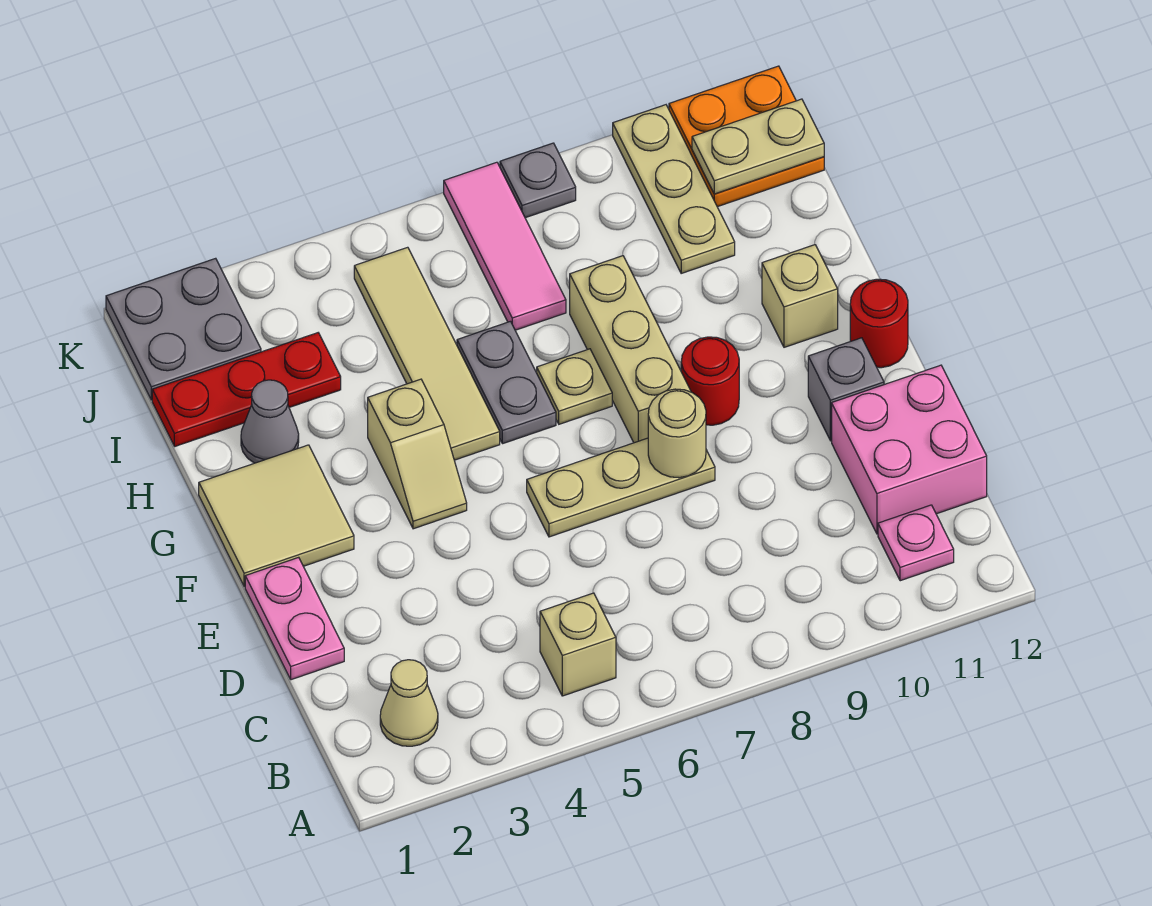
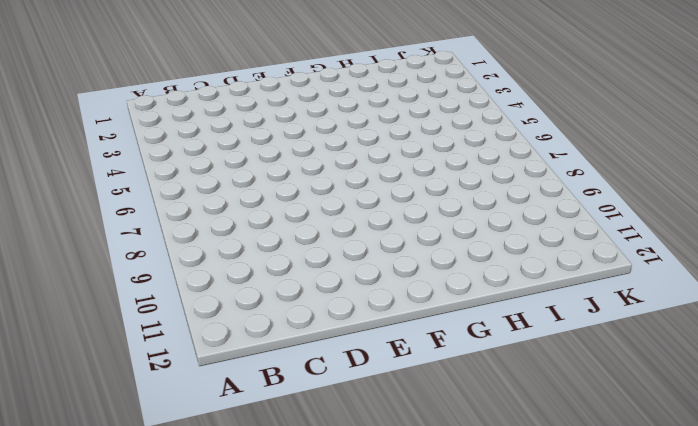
none -> tan 1x1 cone [380,660,438,746]
none -> tan 1x1 brick [540,593,616,696]
none -> pink 1x1 plate [878,505,954,581]

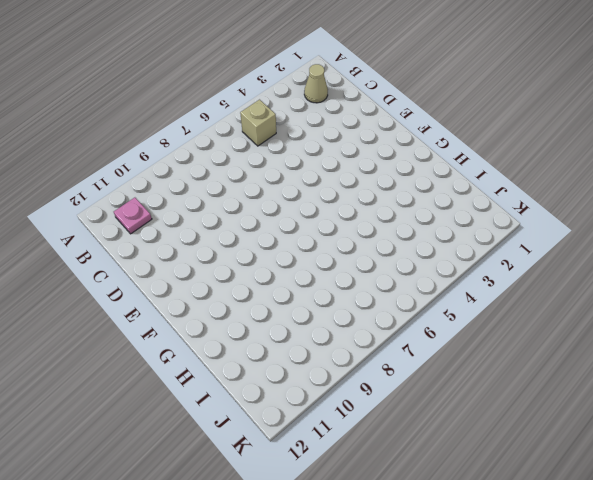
none -> pink 2x2 brick [832,365,987,534]
none -> pink 1x2 plate [245,557,344,680]
none -> tan 1x3 plate [527,438,715,537]

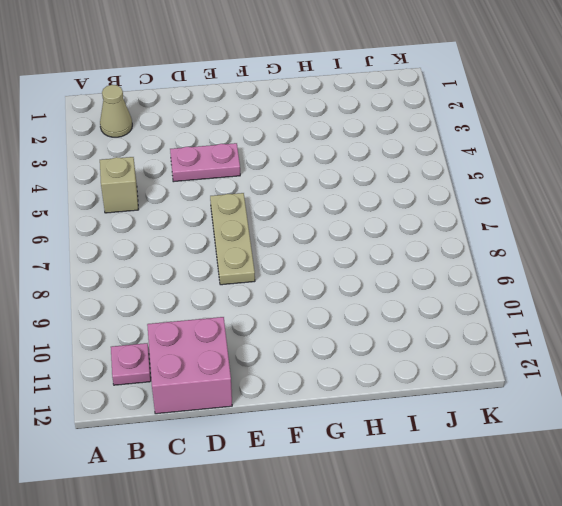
pink 1x2 plate [170,143,240,182] -> pink 1x2 plate moved to [245,557,344,680]
none -> grey 1x1 brick [808,338,884,441]
none -> tan 2x2 tile [199,445,354,587]
none -> tan 1x2 slope [368,379,467,529]

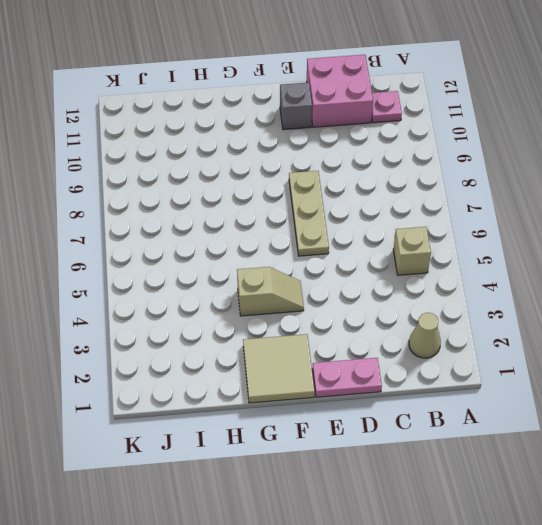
none -> tan 1x3 brick [570,256,691,443]
none -> red 1x1 round brick [681,337,739,425]
none -> red 1x1 round brick [850,279,908,368]

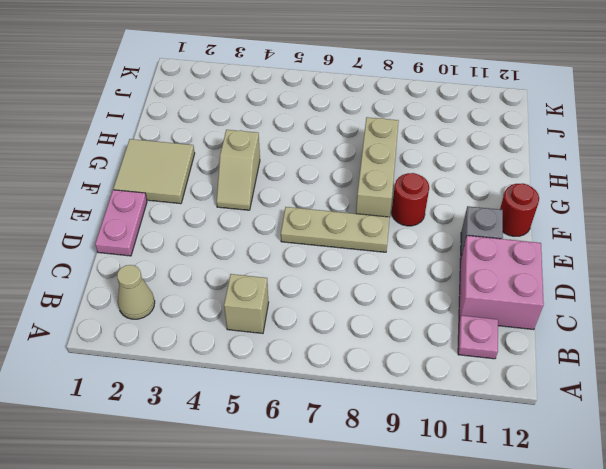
none -> tan 1x4 tile [354,247,500,460]
none -> grey 1x2 plate [457,321,556,444]
none -> tan 1x1 plate [537,349,612,424]

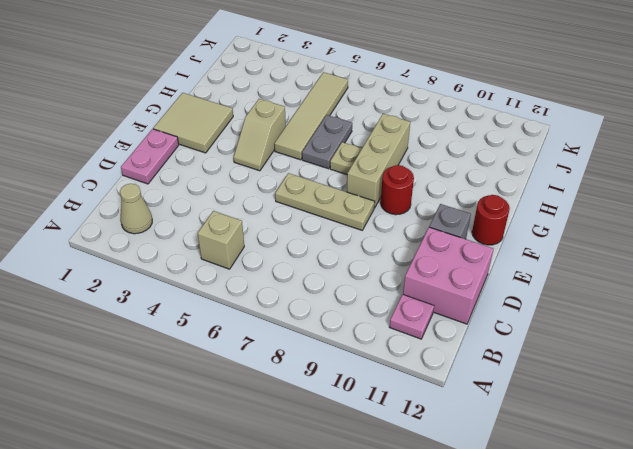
none -> tan 1x1 brick [762,245,838,347]
none -> grey 1x1 cone [241,380,299,463]
none -> red 1x3 plate [152,333,341,446]

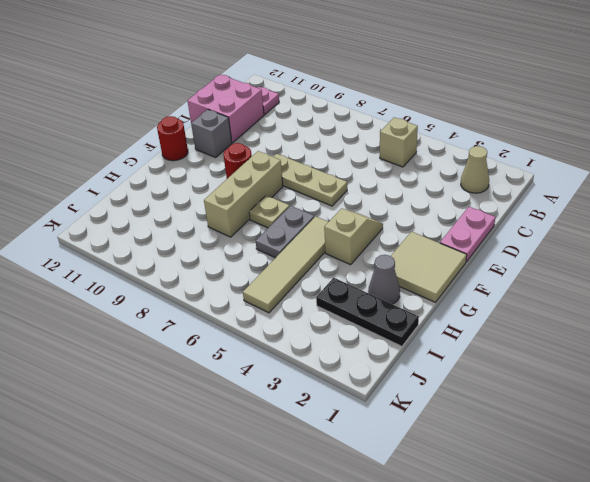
black 1x3 plate [316,278,419,346] -> red 1x3 plate [152,333,341,446]
none -> tan 1x1 brick [762,245,838,347]
none -> pink 1x3 tile [444,162,566,330]
none -> tan 1x3 plate [613,105,735,273]

